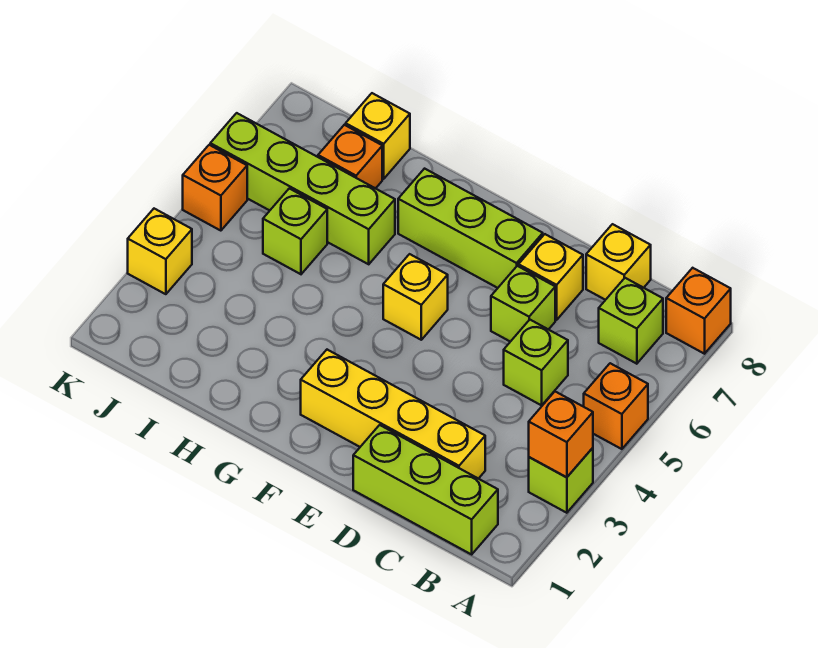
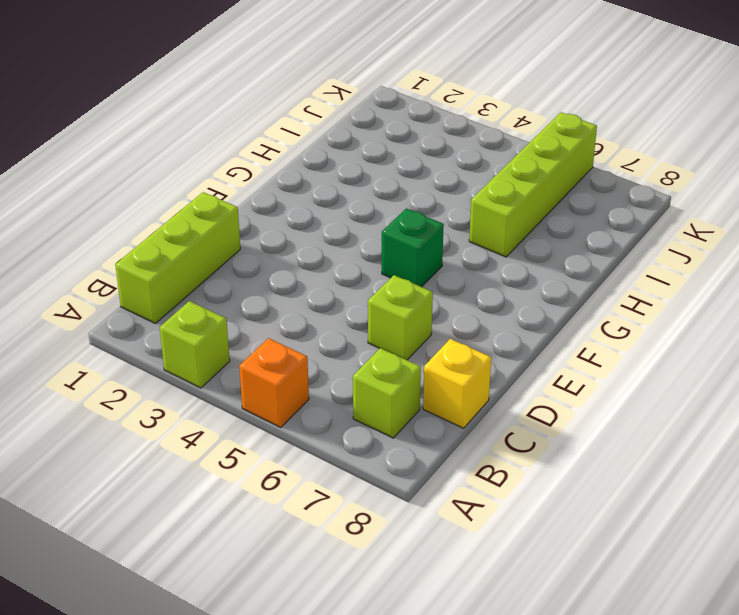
green 1x1 brick [382,209,444,287] -> yellow 1x1 brick [383,254,448,340]
none -> orange 1x1 brick [666,268,731,354]
none -> yellow 1x4 brick [301,350,485,479]
none -> lime 1x1 brick [504,320,568,405]

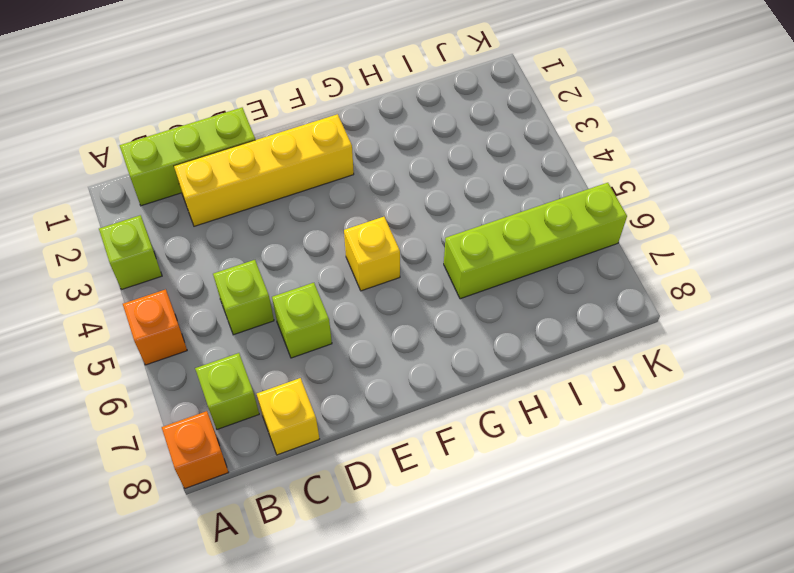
none -> yellow 1x1 brick [519,234,583,320]
none -> lime 1x3 brick [398,169,543,288]
none -> lime 1x1 brick [263,188,327,274]

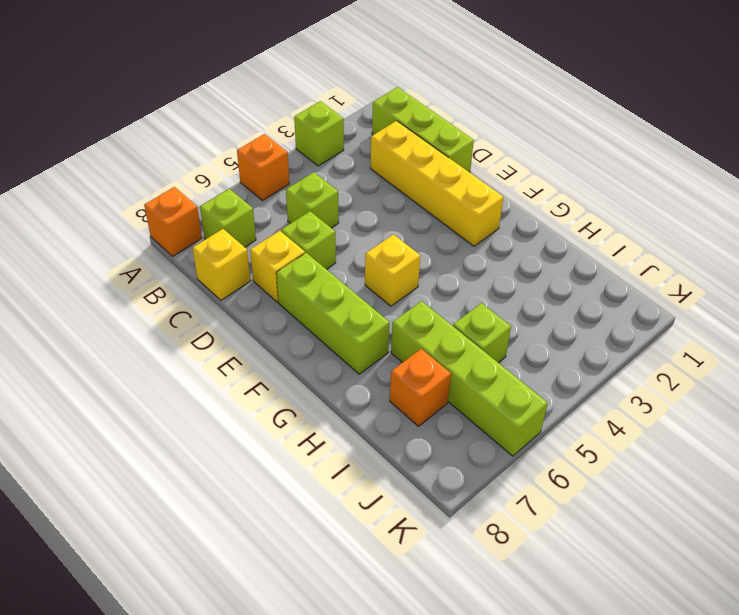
none -> yellow 1x1 brick [346,93,410,179]
none -> yellow 1x1 brick [128,209,192,294]
none -> orange 1x1 brick [183,145,247,231]

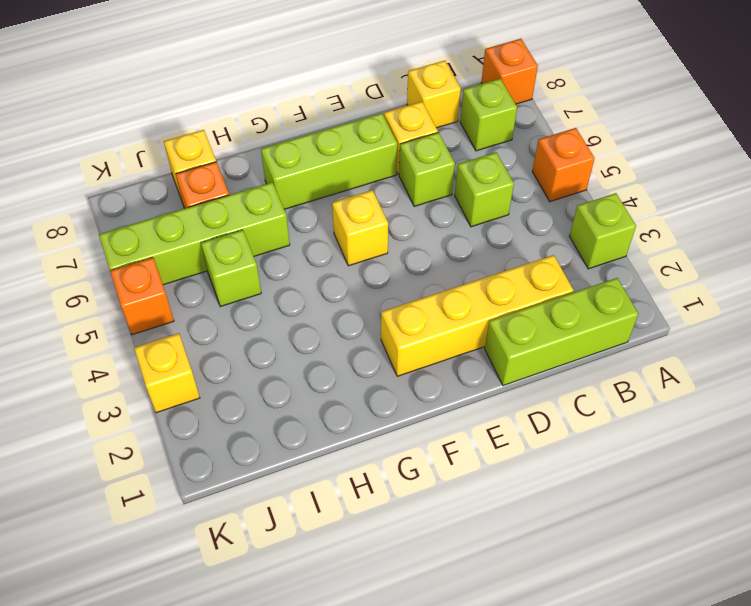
none -> orange 1x1 brick [529,392,593,477]

